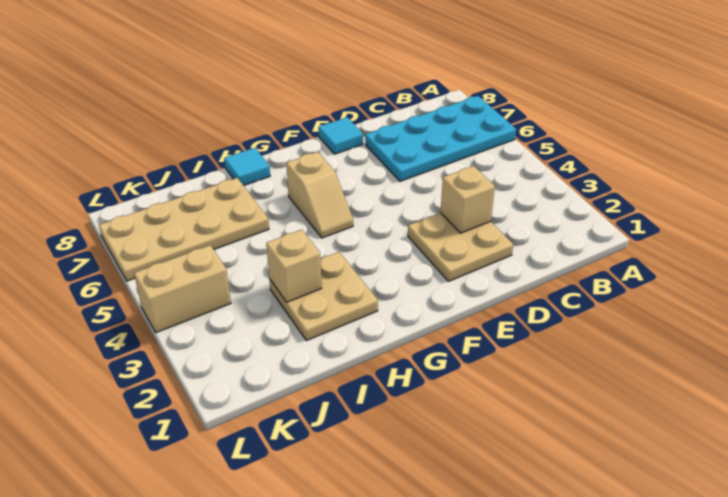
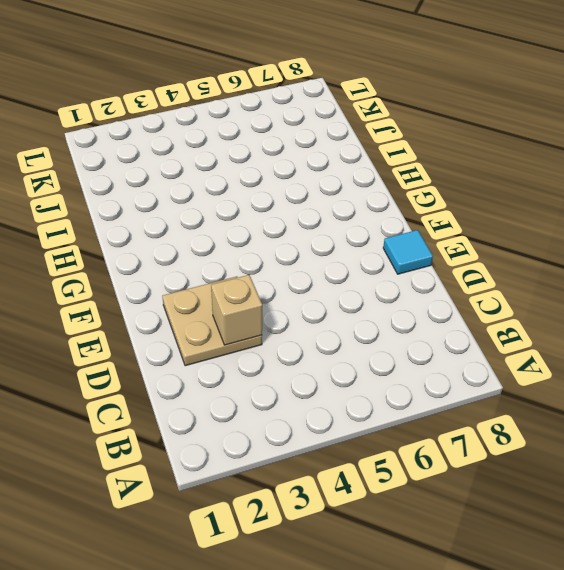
none -> cyan 2x4 plate [365,96,516,181]
none -> tan 1x2 slope [286,152,353,238]

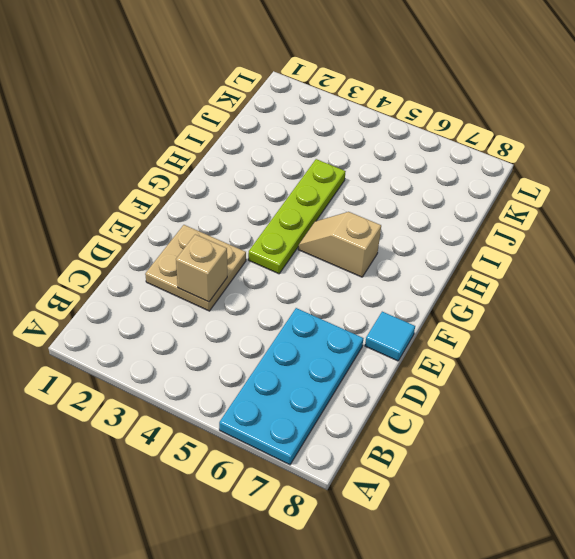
lime 1x4 plate [248,159,346,274] -> none
none -> tan 2x2 plate [269,252,378,341]
none -> cyan 1x1 tile [224,148,270,186]

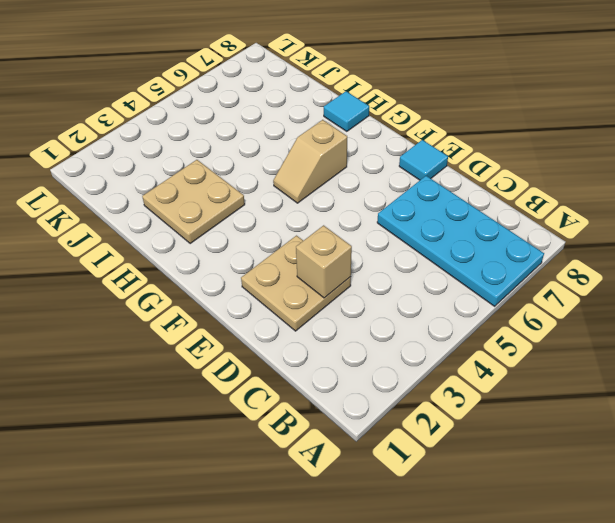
none -> tan 2x4 plate [99,178,269,281]
none -> tan 1x2 brick [134,245,231,333]

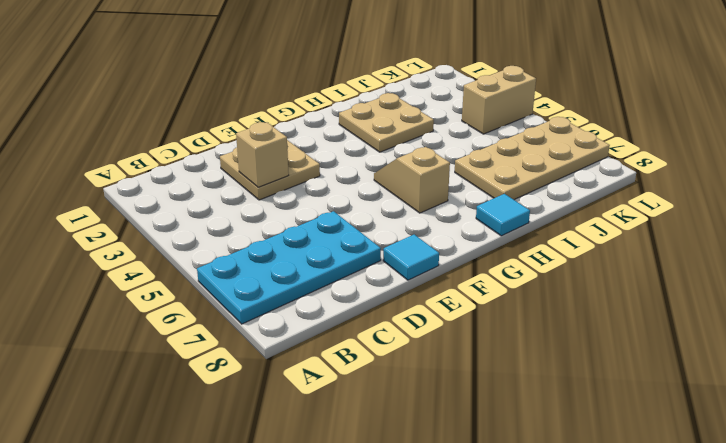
none -> tan 1x1 brick [266,230,322,302]

